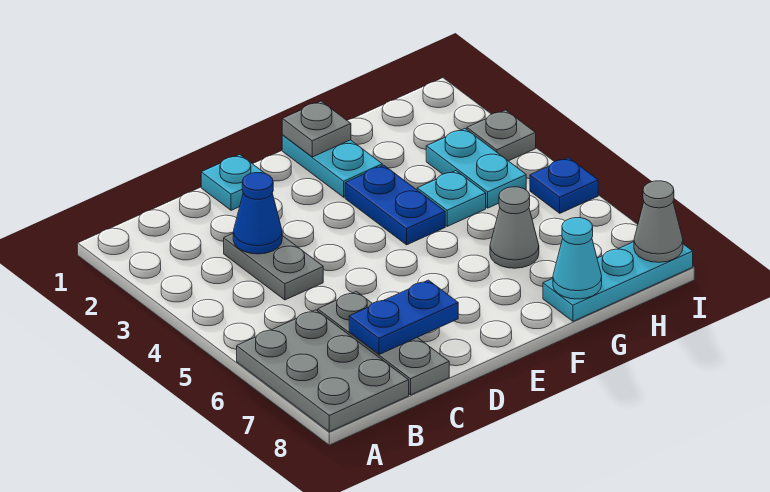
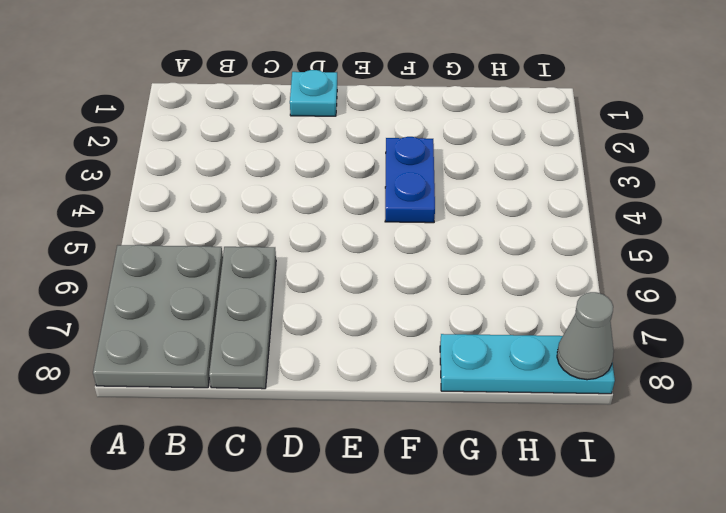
none -> grey 1x2 plate [224,234,323,300]
none -> cyan 1x2 plate [282,135,382,197]
none -> cyan 1x1 plate [417,171,486,226]

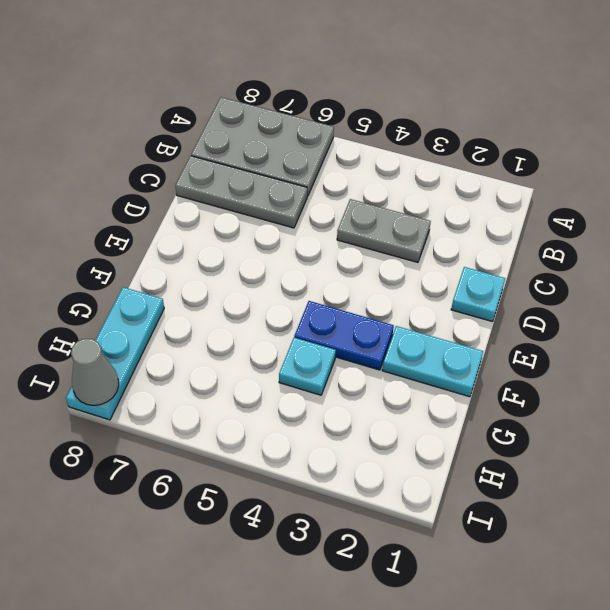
none -> grey 1x1 cone [490,187,539,268]
none -> cyan 1x2 plate [426,129,526,208]
none -> grey 1x1 plate [467,110,536,161]

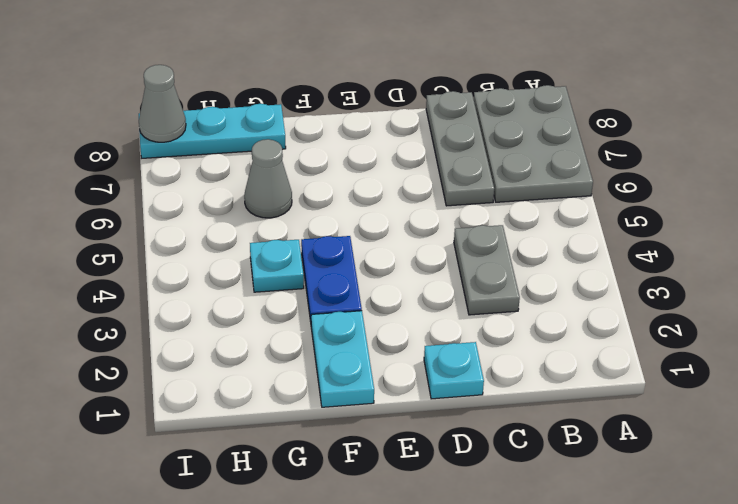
none -> cyan 1x2 plate [426,129,526,208]
none -> grey 1x1 plate [467,110,536,161]
none -> blue 1x1 plate [530,158,598,213]

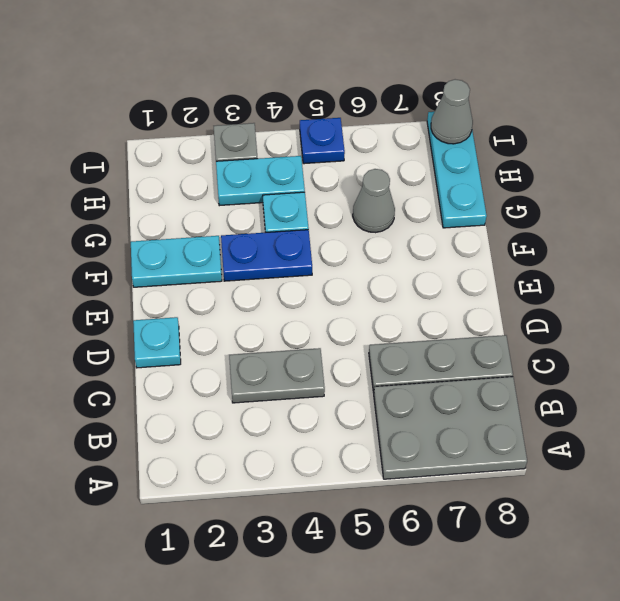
none -> blue 1x1 cone [233,173,282,254]
none -> blue 1x2 plate [349,280,458,355]
none -> grey 1x1 plate [282,101,351,157]

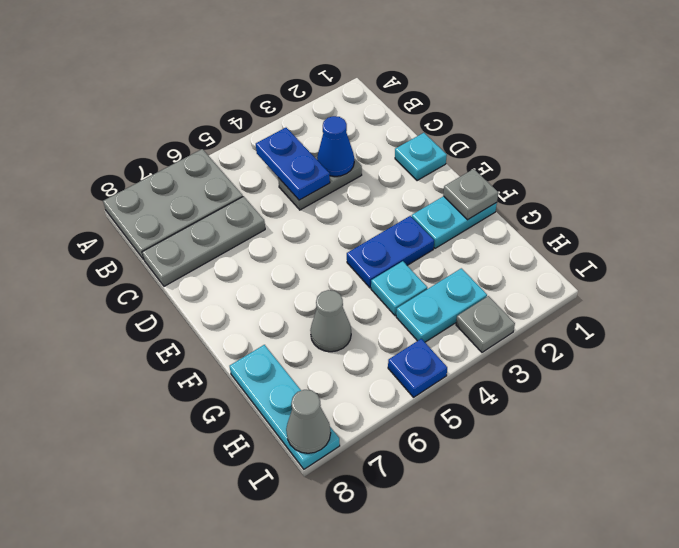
blue 1x2 plate [256,128,330,200] -> blue 1x2 plate moved to [349,280,458,355]
none -> cyan 1x1 cone [553,218,602,299]

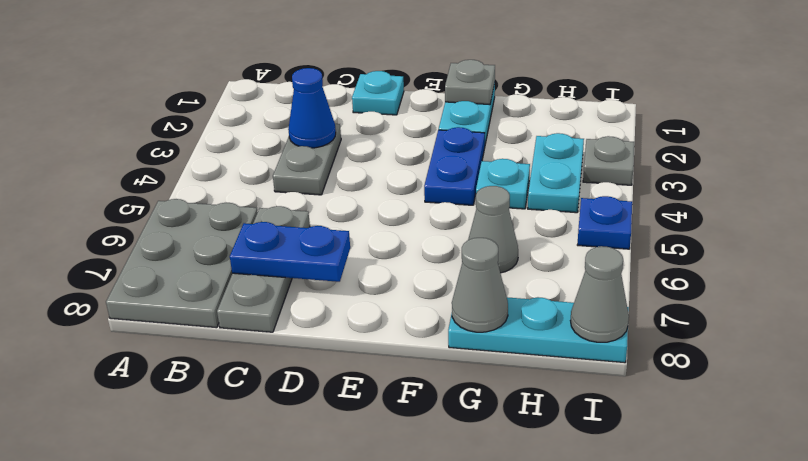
grey 1x1 cone [452,238,508,332] -> cyan 1x1 cone [553,218,602,299]

